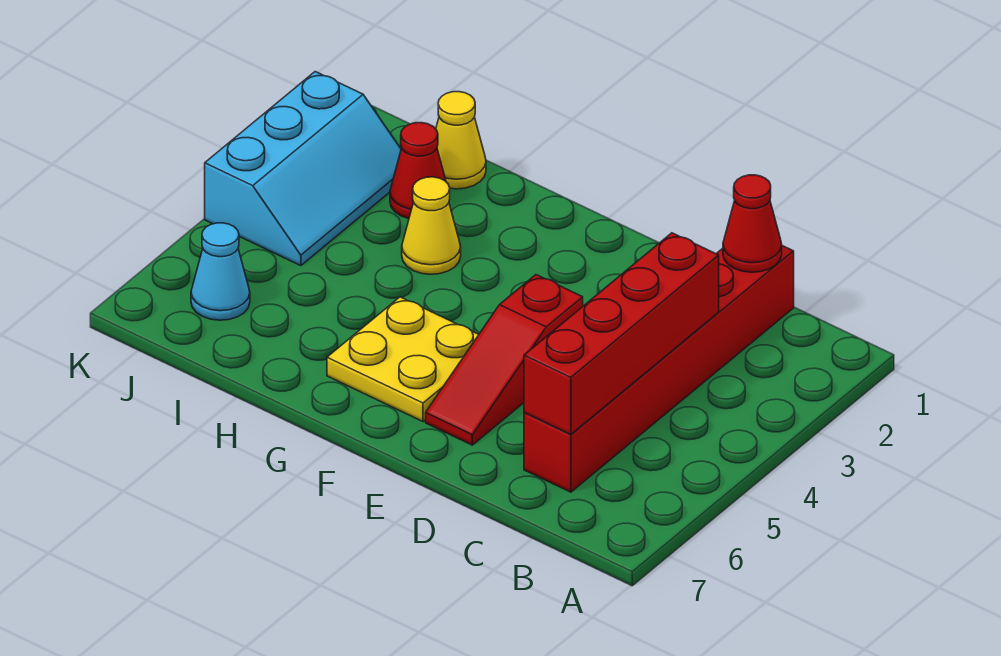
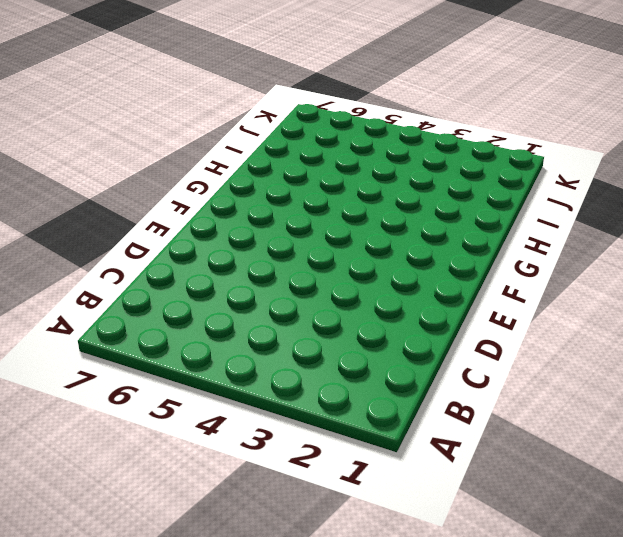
none -> red 1x6 brick [524,246,794,492]
none -> red 1x3 slope [426,275,583,445]

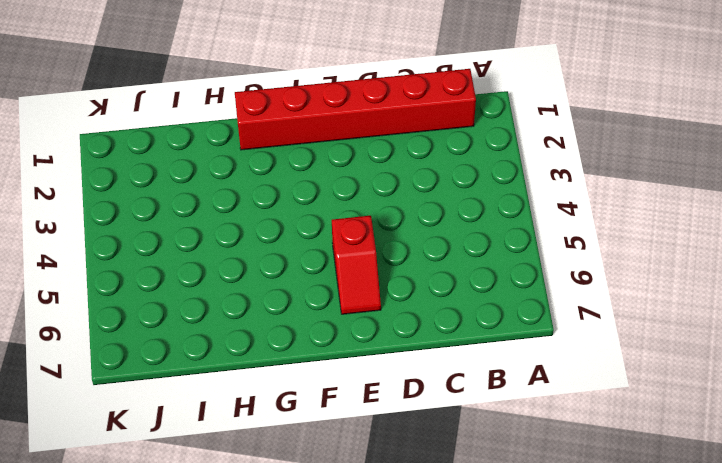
red 1x6 brick [235,69,476,150] -> red 1x6 brick turned to [524,246,794,492]
red 1x2 slope [332,216,381,314] -> red 1x3 slope [426,275,583,445]
none -> yellow 2x2 plate [327,297,479,422]
none -> yellow 1x1 cone [402,177,461,274]

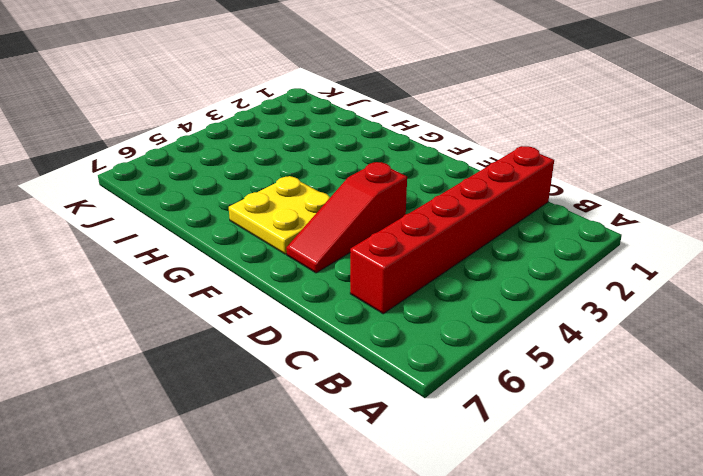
none -> yellow 1x1 cone [402,177,461,274]
none -> yellow 1x1 cone [436,92,486,189]

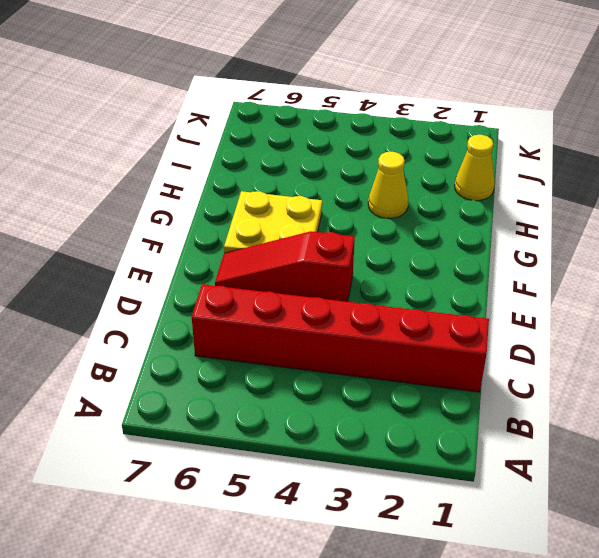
none -> red 1x1 cone [390,123,446,219]
none -> cyan 2x3 slope [205,72,401,266]

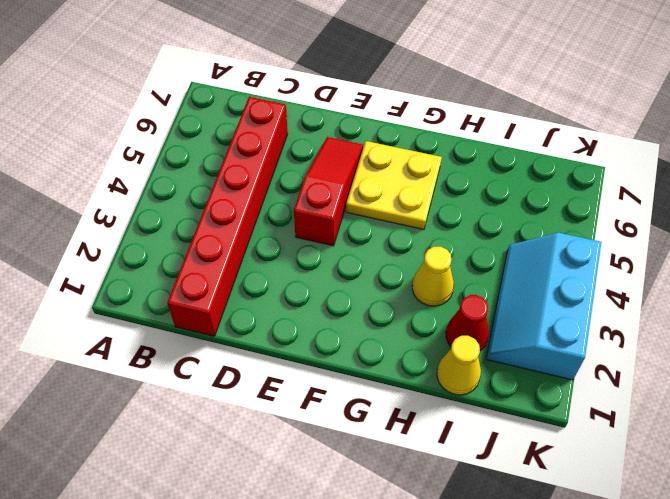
none -> cyan 1x1 cone [191,223,250,320]
none -> red 1x1 cone [723,175,782,272]

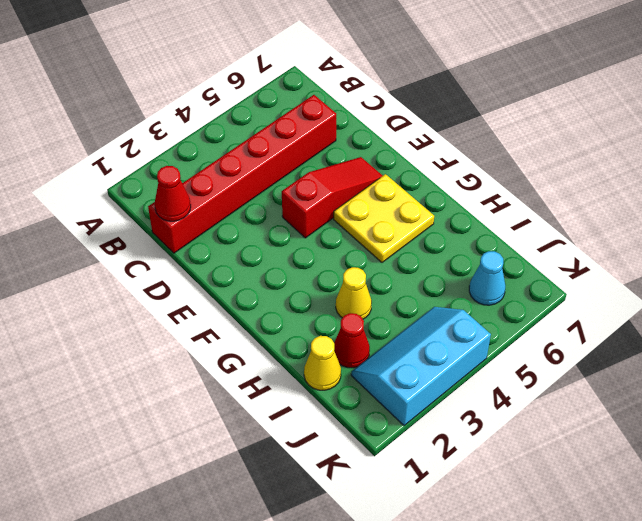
none -> red 1x4 brick [524,233,719,434]

